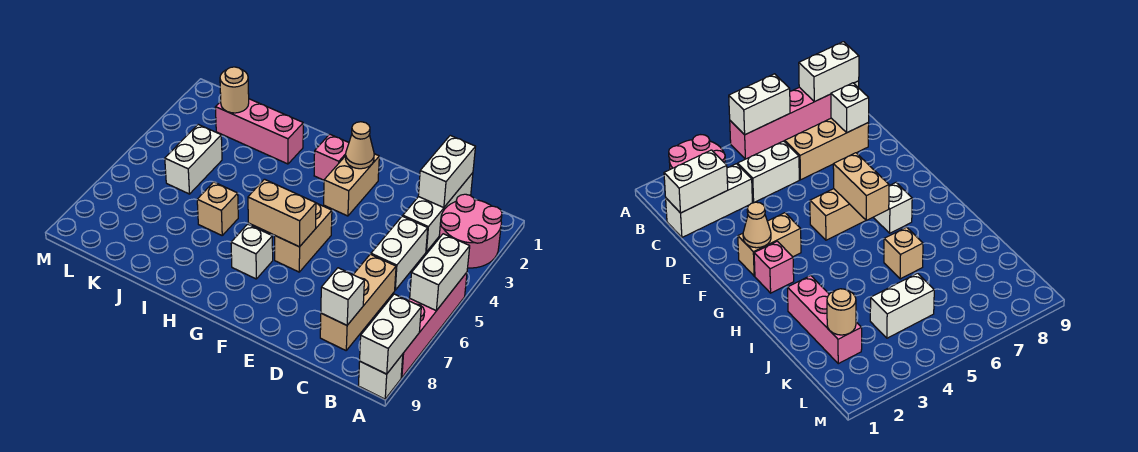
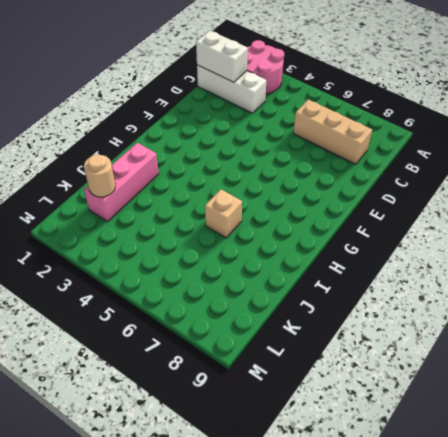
none -> pink 1x4 brick [401,273,467,378]
none -> white 1x1 brick [358,354,403,399]
none -> white 1x2 brick [371,216,428,290]

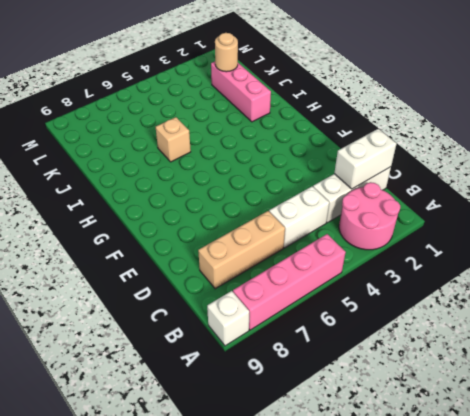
none -> tan 1x2 brick [324,154,379,216]
none -> tan 1x2 brick [274,203,332,272]
none -> pink 1x1 brick [314,134,349,180]

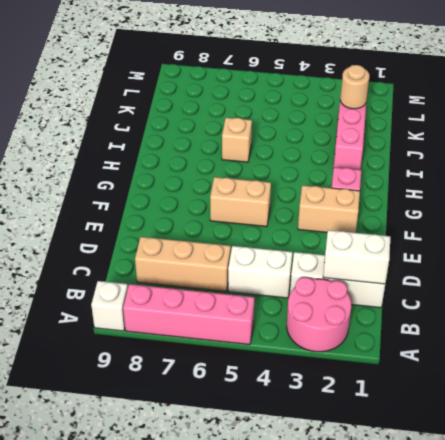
none -> white 1x1 brick [231,224,273,279]
none -> white 1x2 brick [165,124,222,194]
none -> white 1x2 brick [410,234,470,311]

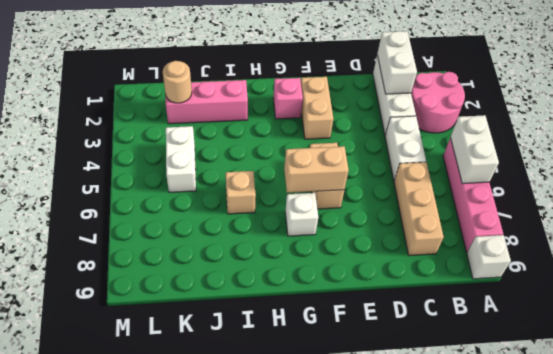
none -> white 1x2 brick [360,294,421,374]
none -> white 1x1 brick [321,268,364,325]
none -> tan 1x1 cone [346,122,374,169]

